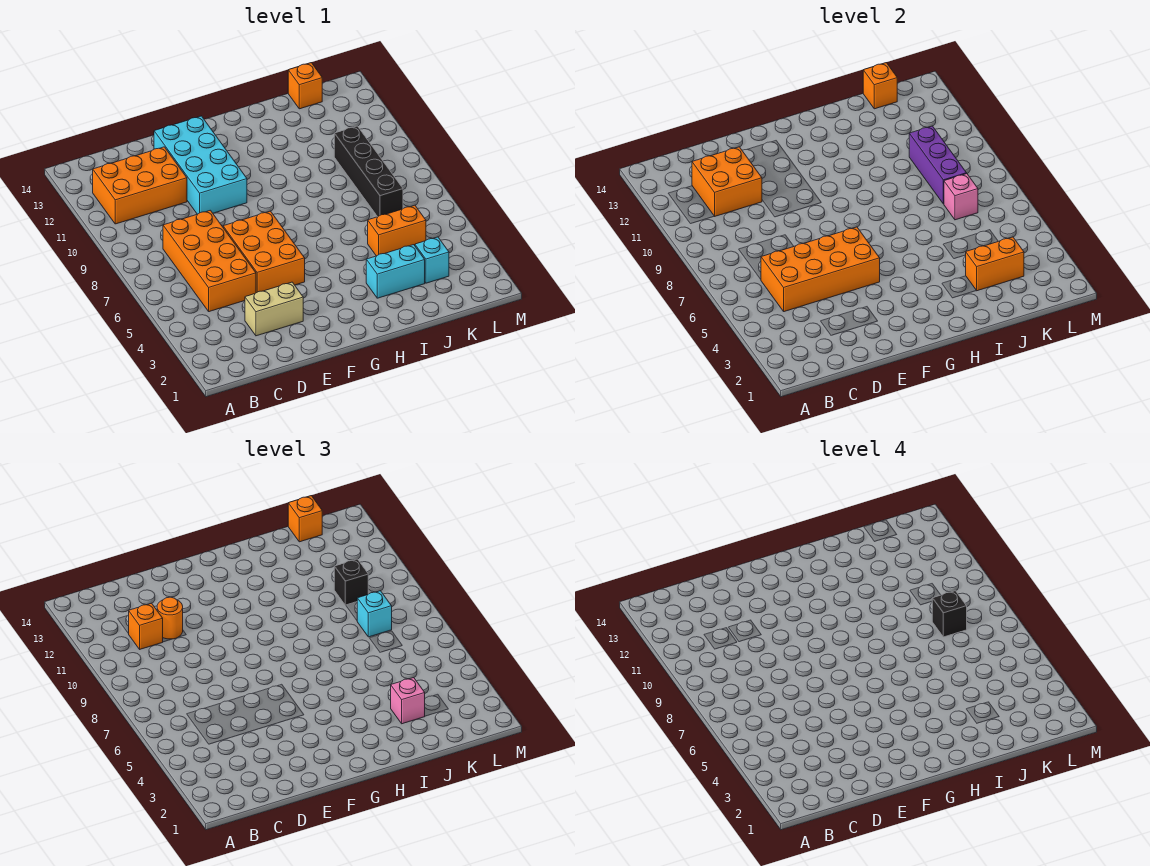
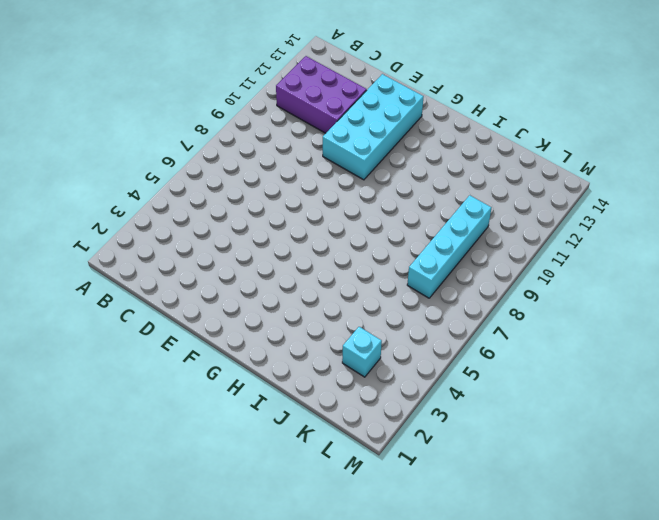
purple 2x3 brick [276,56,367,133] -> orange 2x3 brick [93,147,187,224]
cyan 1x4 brick [407,195,491,298] -> black 1x4 brick [334,126,403,217]
none -> orange 2x4 brick [163,210,256,312]
none -> tan 1x2 brick [245,282,303,336]
none -> orange 2x3 brick [223,211,305,293]

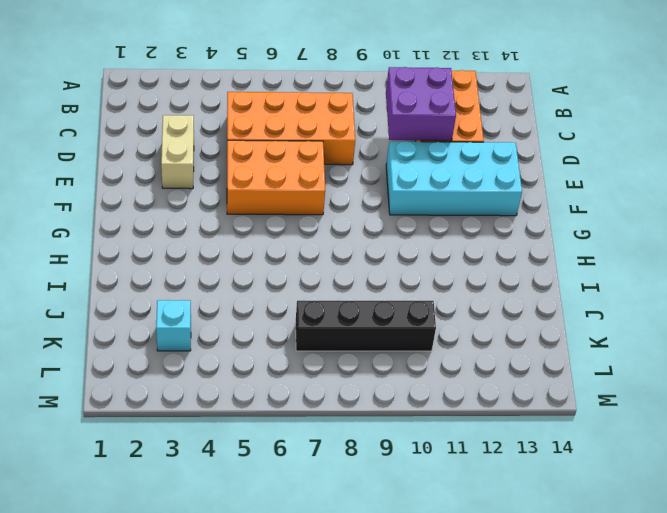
purple 2x2 brick [386,67,456,141] -> orange 2x2 brick [692,147,762,216]
none -> cyan 1x2 brick [366,245,425,298]
none -> orange 1x2 brick [368,205,426,256]
none -> orange 1x1 brick [288,63,322,109]

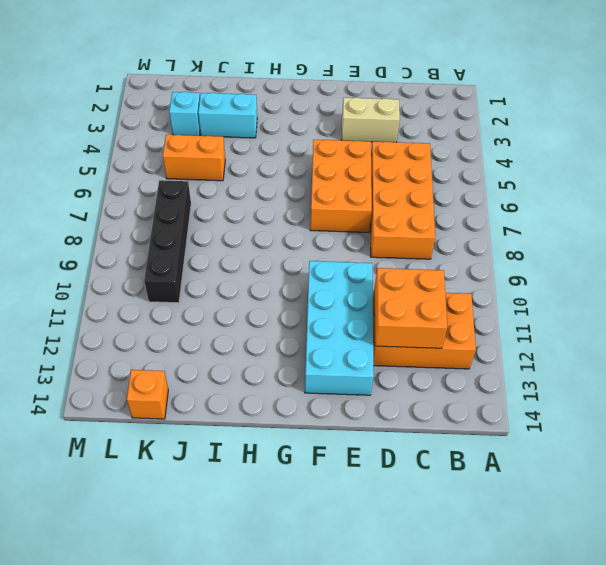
none -> orange 2x4 brick [761,227,880,312]
none -> orange 1x2 brick [966,237,1024,291]
none -> pink 1x1 brick [944,174,978,220]

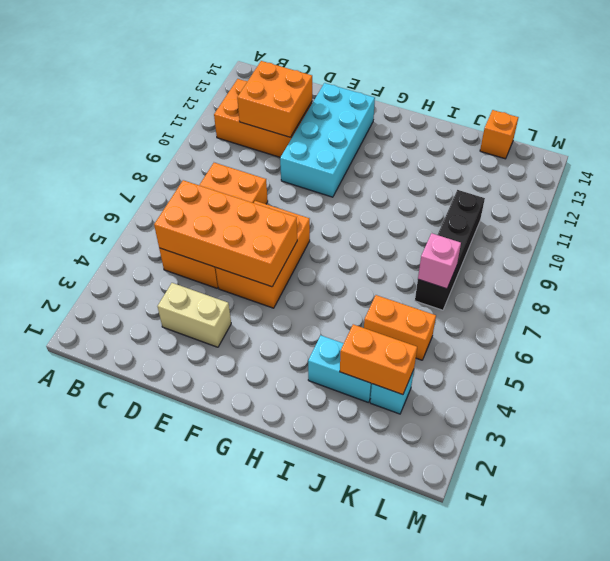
none -> purple 1x3 brick [909,126,967,204]
none -> orange 1x1 brick [863,63,897,109]
none -> orange 1x1 brick [128,603,163,649]

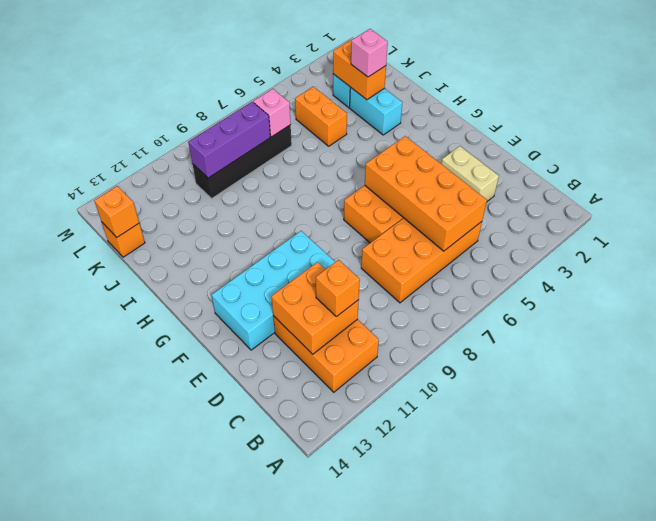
none -> orange 1x1 round brick [157,597,183,639]
none -> cyan 1x1 brick [357,591,392,637]
none -> black 1x1 brick [334,559,368,605]

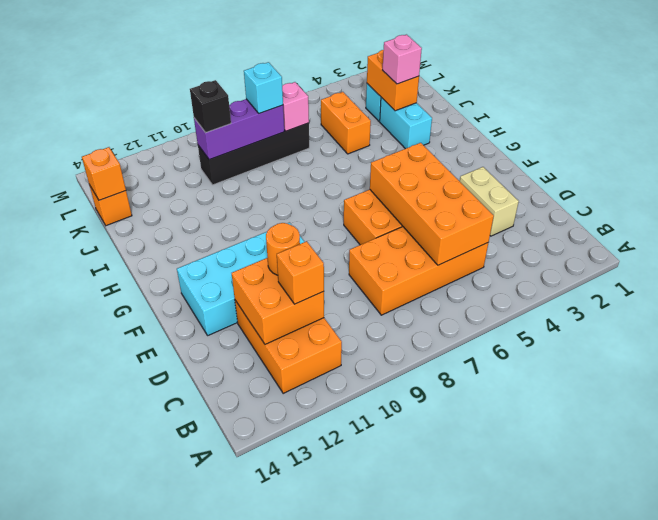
none -> orange 1x1 brick [288,496,322,542]
none -> black 1x1 brick [932,591,967,637]

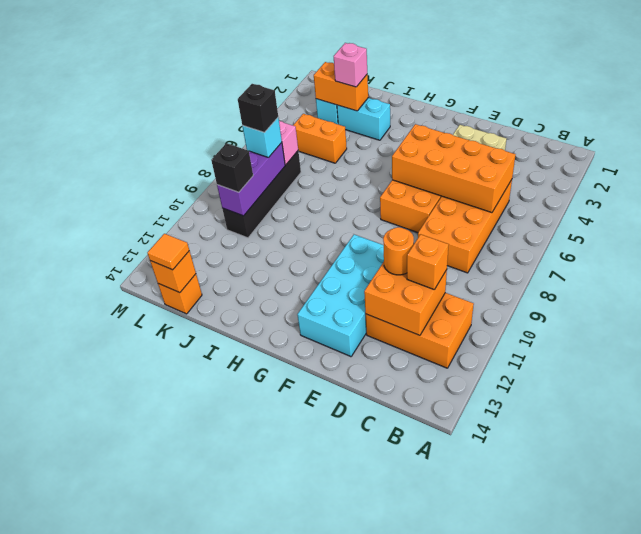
orange 1x1 tile [147,234,189,270] -> orange 1x1 brick [288,496,322,542]

